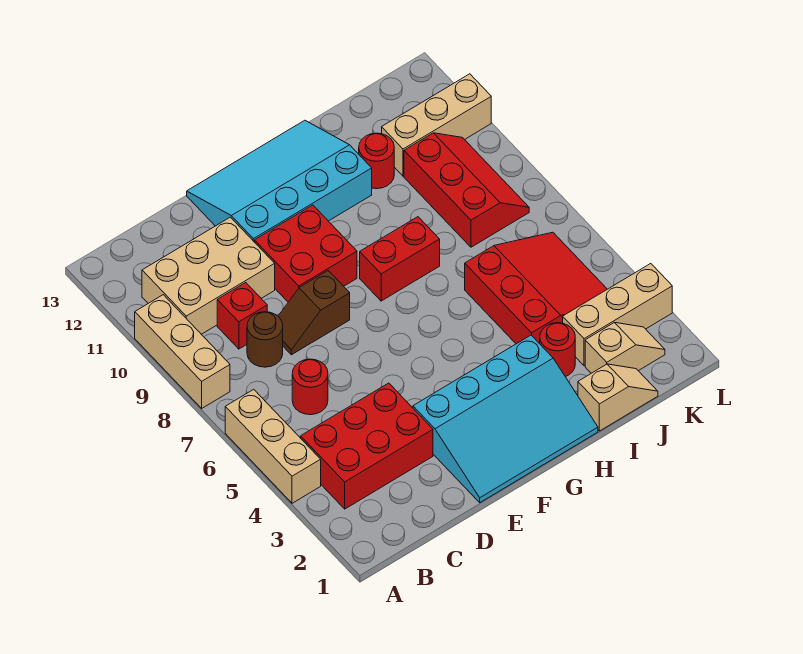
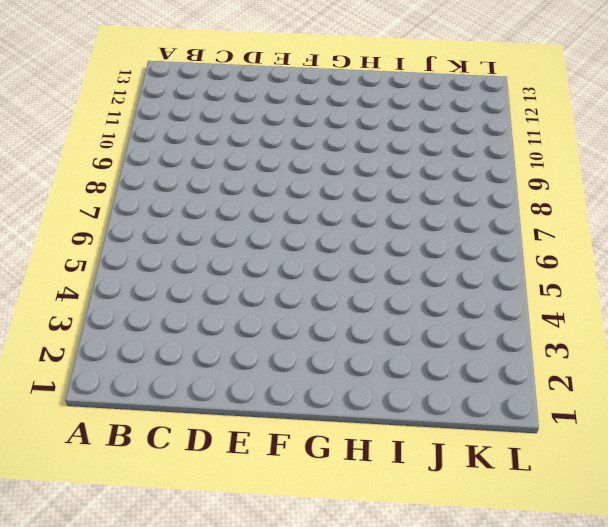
none -> tan 1x3 brick [225,389,321,503]
none -> tan 1x3 brick [135,295,230,408]
none -> red 2x3 brick [301,383,433,509]

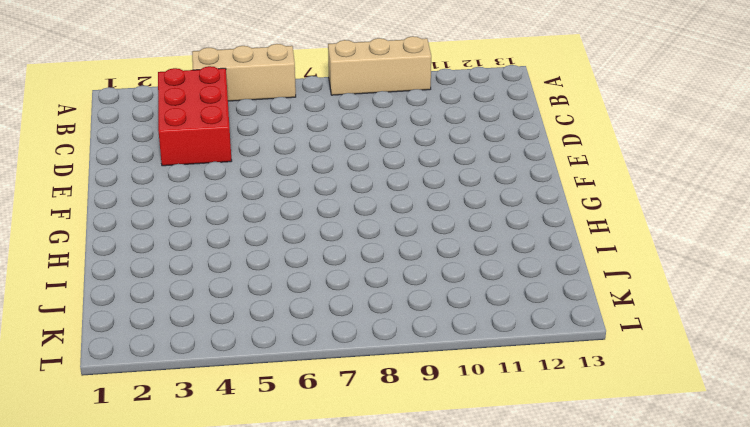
none -> tan 2x3 brick [142,217,275,334]
none -> red 1x1 round brick [292,359,328,415]
none -> brown 1x1 round brick [247,312,283,367]

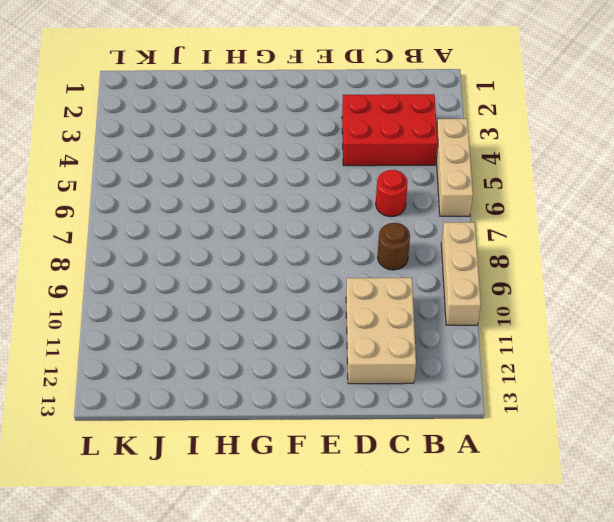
tan 2x3 brick [346,278,416,384] -> tan 2x3 brick turned to [142,217,275,334]
none -> red 1x1 brick [217,283,267,349]
none -> brown 1x2 slope [278,271,350,355]
none -> cyan 3x4 slope [413,335,598,503]

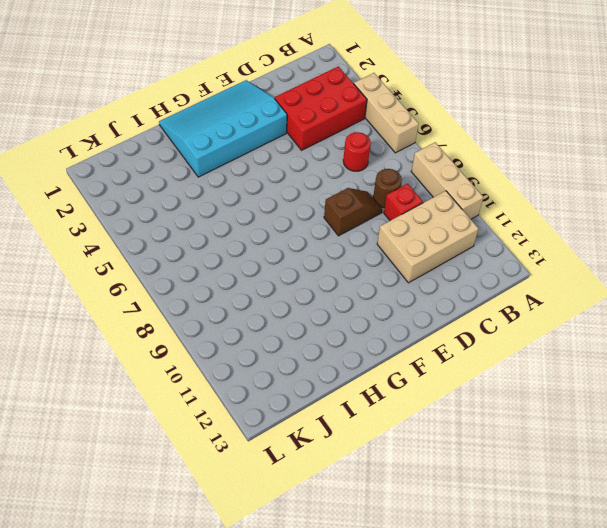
none -> red 2x2 brick [255,205,357,302]
none -> cyan 3x4 slope [187,120,372,242]
none -> red 1x2 brick [360,217,440,301]

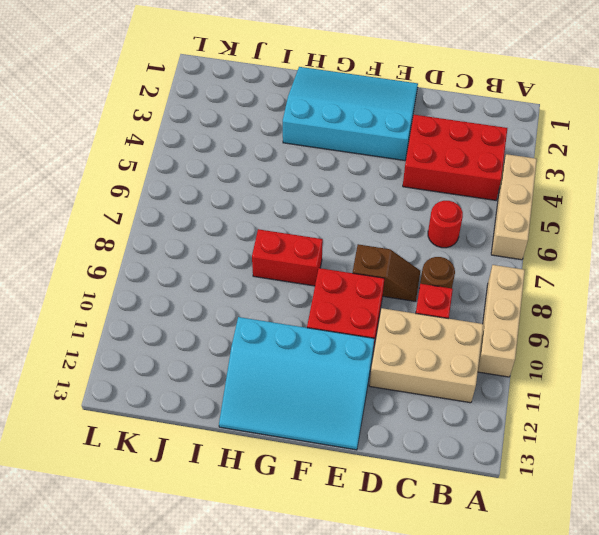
none -> tan 1x2 slope [578,364,658,431]
none -> red 1x1 round brick [540,323,575,377]
none -> red 3x3 slope [465,232,607,344]

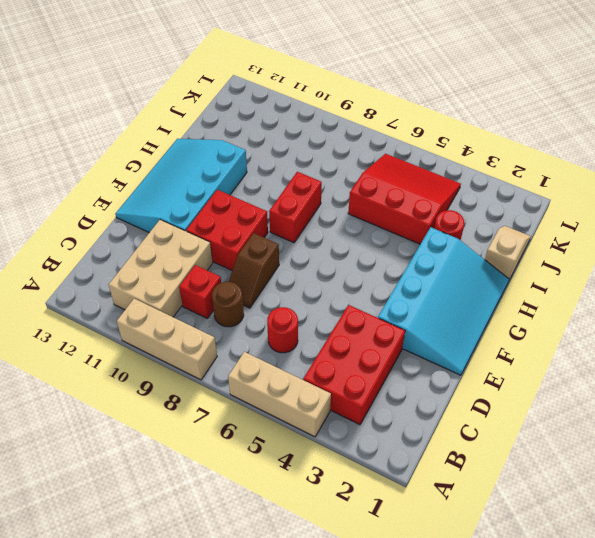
none -> red 1x1 round brick [359,133,394,189]
none -> tan 1x2 slope [585,323,665,373]
none -> tan 1x3 brick [563,264,672,366]

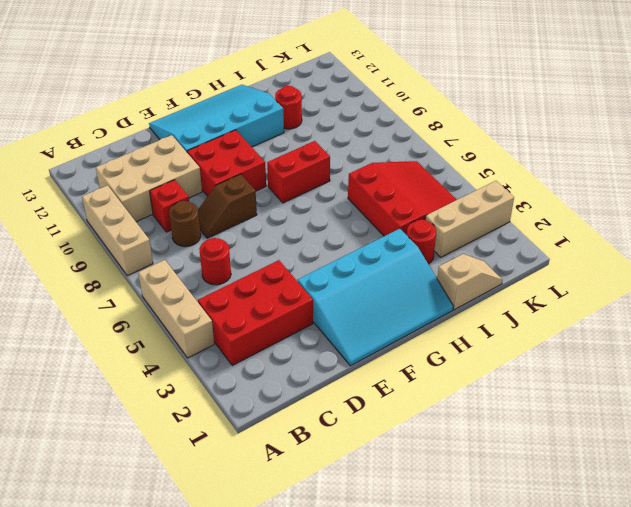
none -> tan 1x2 slope [585,323,665,373]
none -> red 2x3 slope [404,133,529,247]
none -> tan 1x3 brick [382,74,491,176]

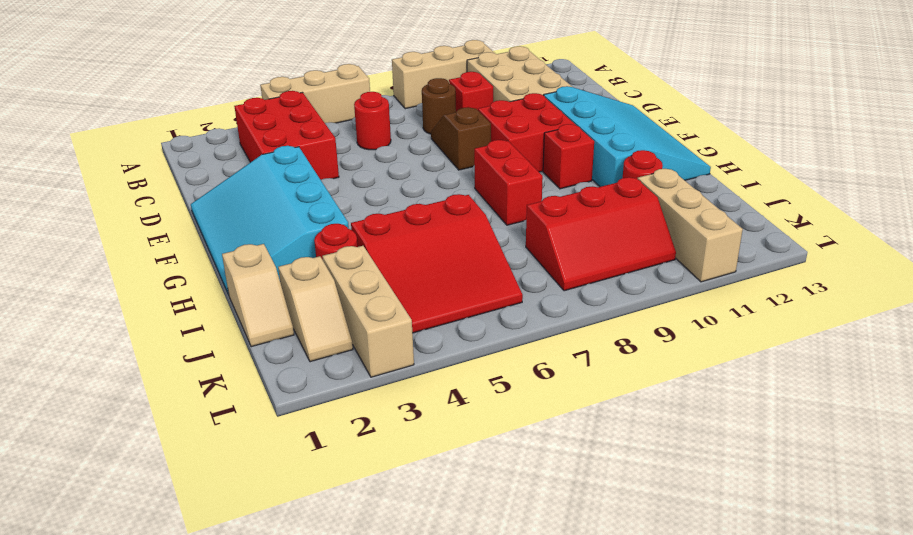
red 1x1 brick [543,124,594,189] -> none

